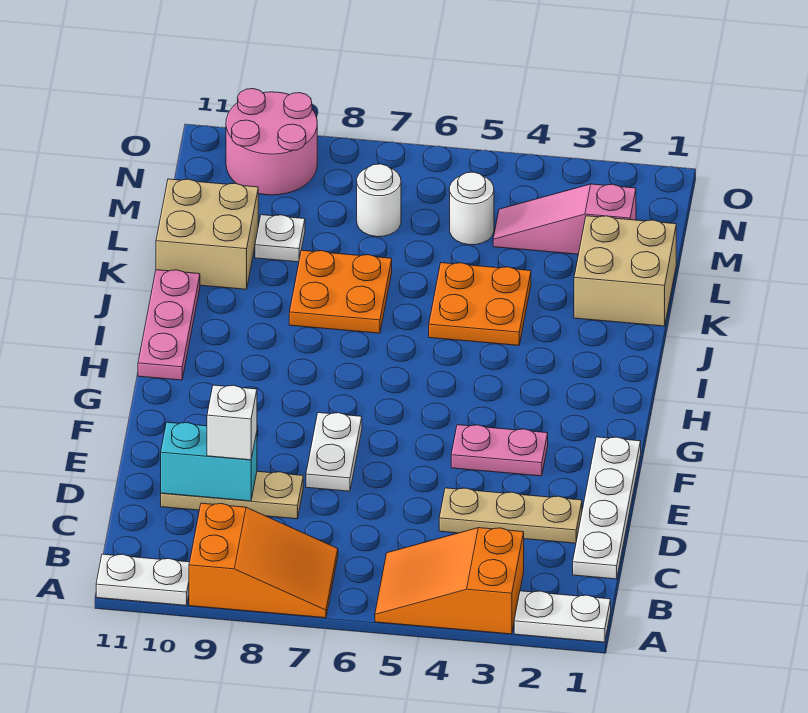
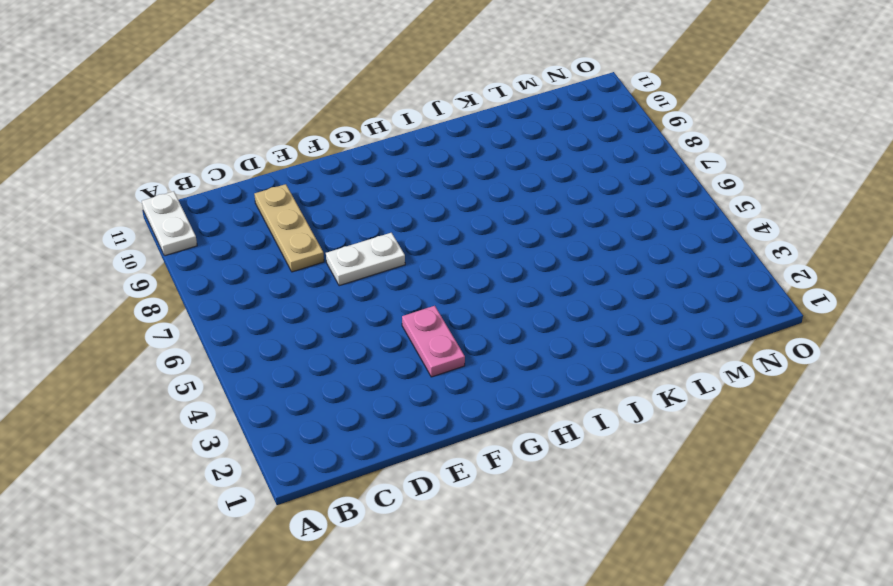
none -> white 1x2 plate [514,591,611,642]
none -> orange 2x3 slope [375,528,524,634]
none -> orange 2x3 slope [189,503,338,618]

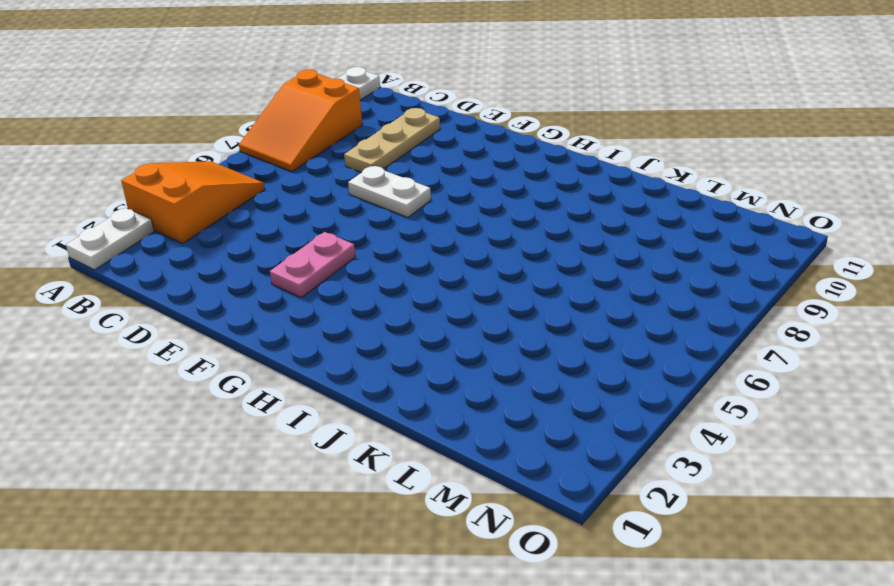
none -> white 1x4 plate [573,437,641,579]
none -> tan 1x3 plate [439,488,582,543]
none -> pink 1x3 plate [138,270,200,380]

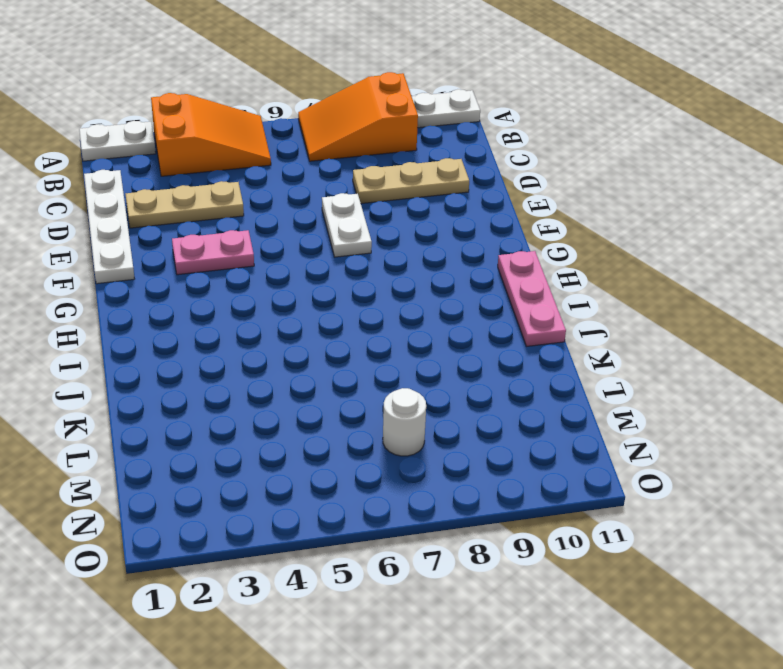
none -> orange 2x2 plate [429,263,531,345]
none -> orange 2x2 plate [289,250,392,333]
none -> tan 2x2 brick [574,216,676,326]

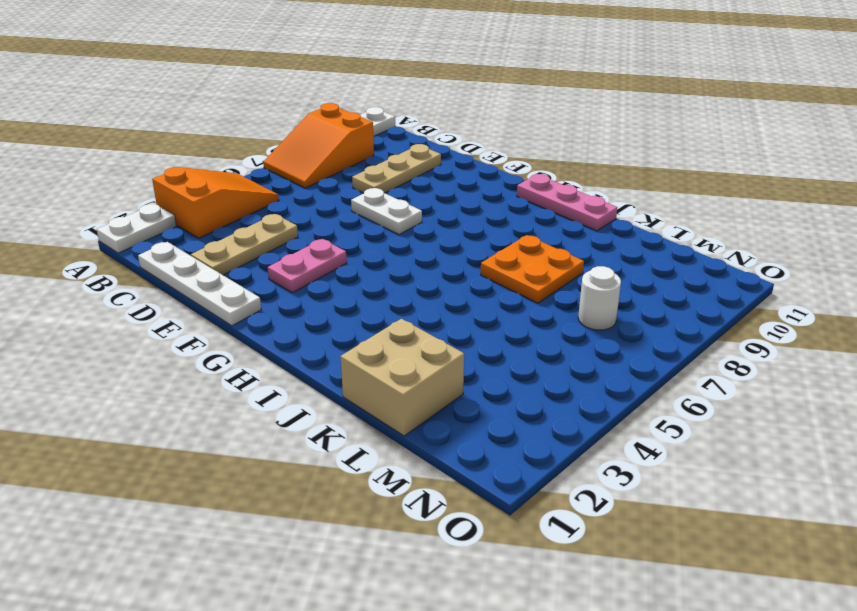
none -> orange 2x2 plate [429,263,531,345]
none -> tan 2x2 brick [156,179,258,289]
none -> white 1x1 plate [255,215,305,262]

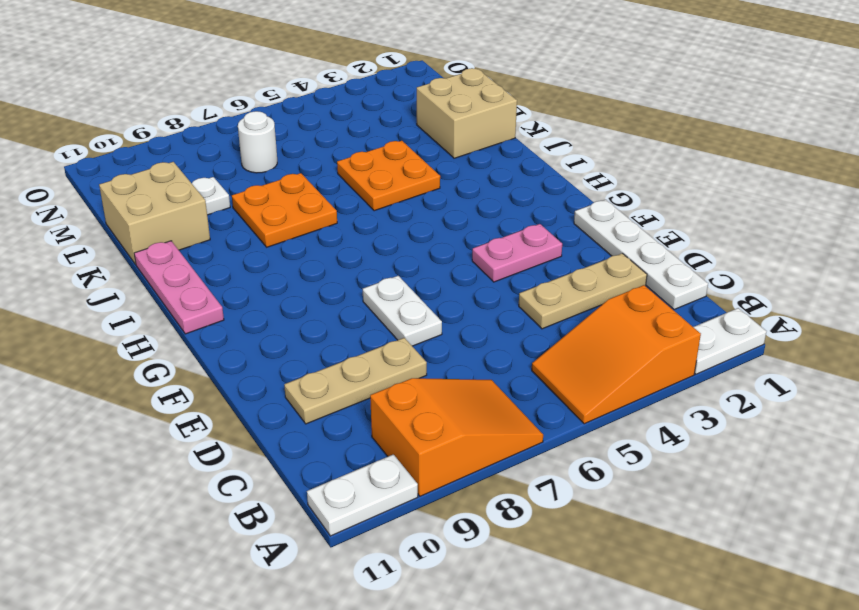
none -> pink 1x3 slope [493,184,636,254]
none -> white 1x1 round brick [450,172,494,245]
none -> pink 2x2 round brick [226,89,317,195]

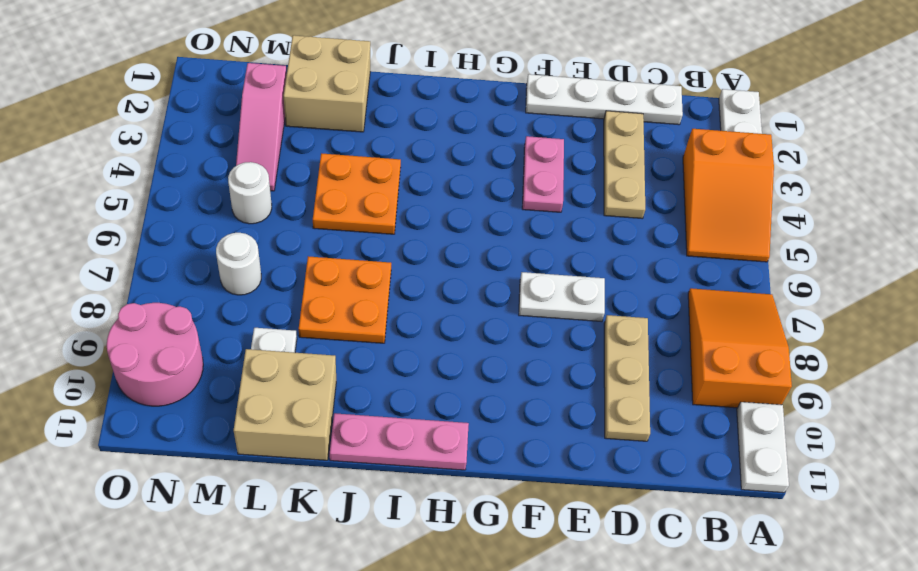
none -> cyan 1x2 brick [161,422,257,501]
none -> white 1x1 brick [207,385,257,460]

